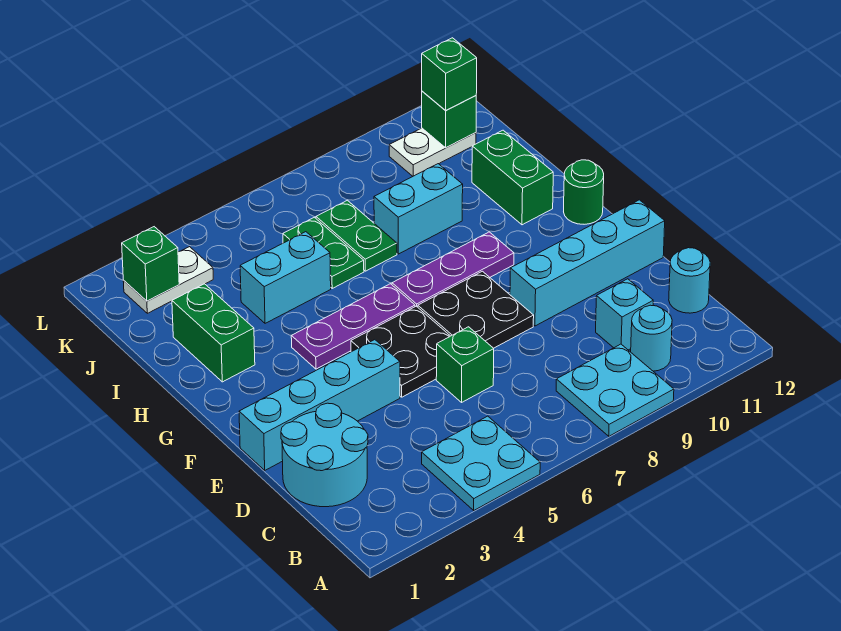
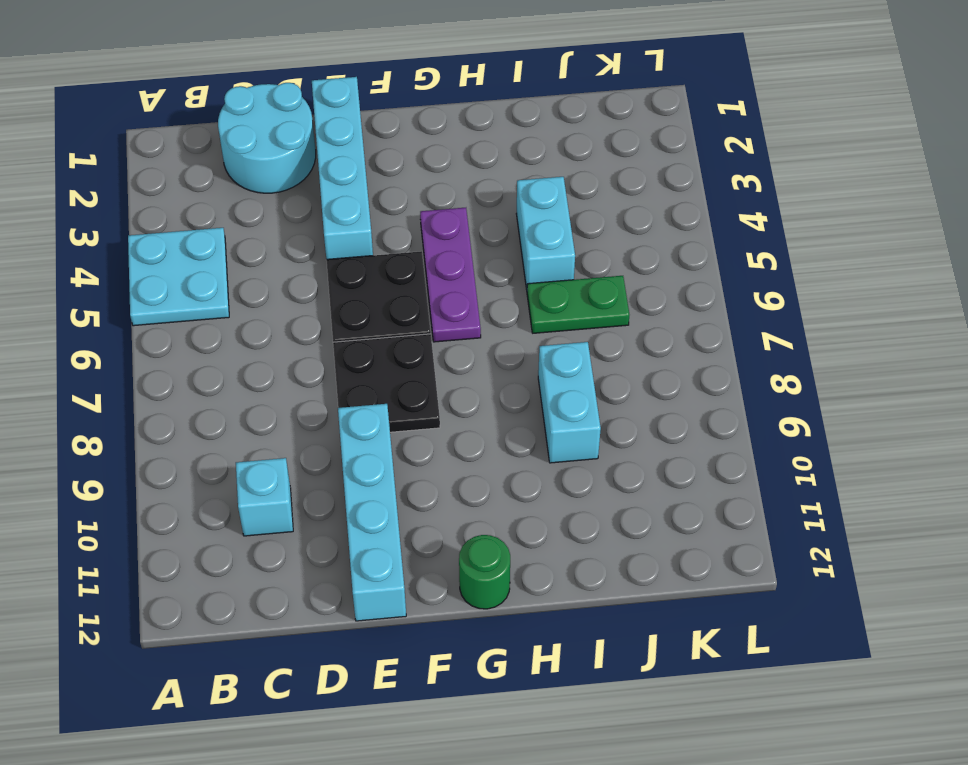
none -> cyan 2x2 plate [556,344,674,436]
none -> cyan 1x1 round brick [631,305,672,371]
none -> cyan 1x1 round brick [669,248,710,313]

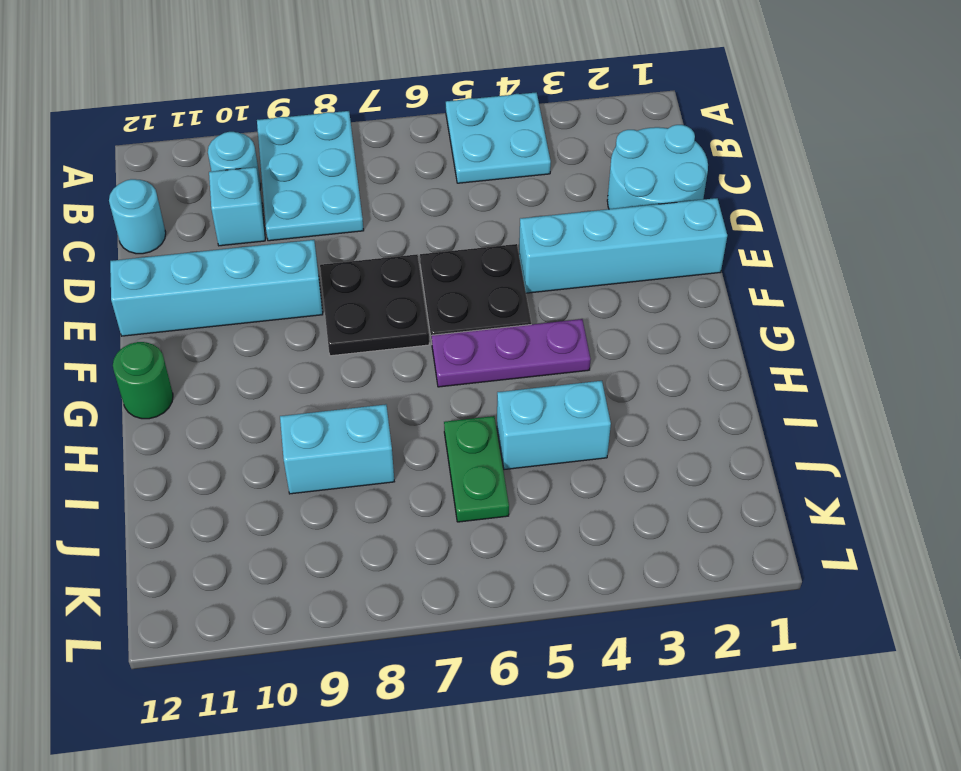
cyan 2x3 plate [257,111,364,241] -> cyan 2x2 plate [556,344,674,436]
none -> green 1x1 brick [436,327,494,402]
none -> purple 1x3 plate [392,232,514,307]
none -> green 1x2 brick [172,284,255,382]

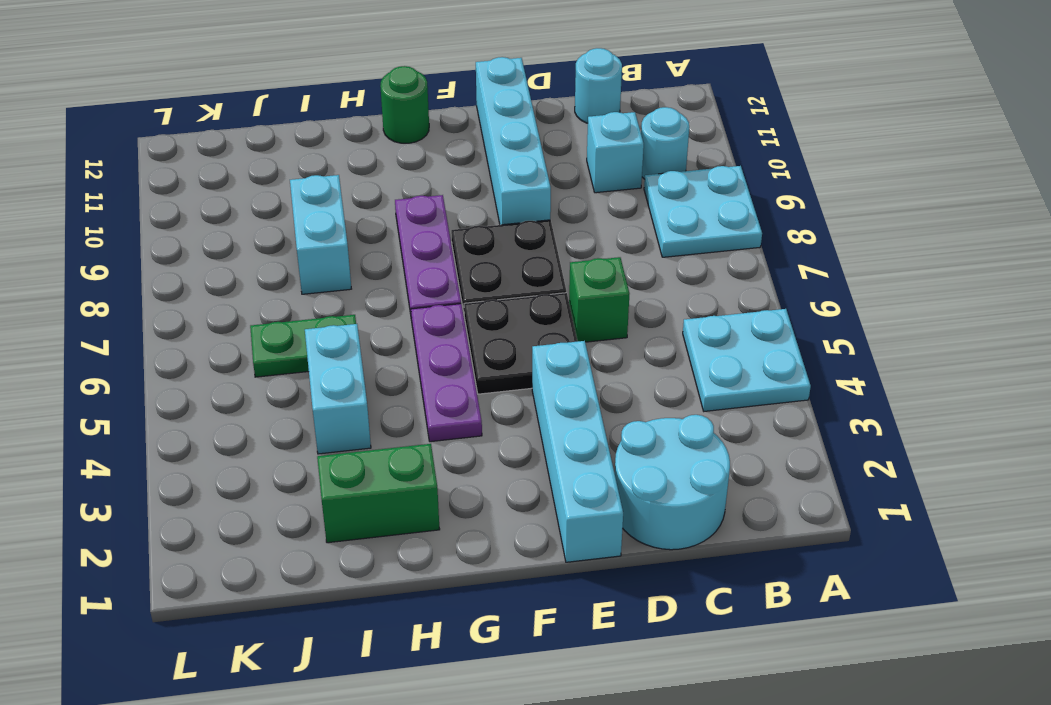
none -> green 1x2 brick [472,130,553,225]
none -> green 1x2 plate [316,200,397,271]
none -> white 1x2 plate [123,247,213,313]

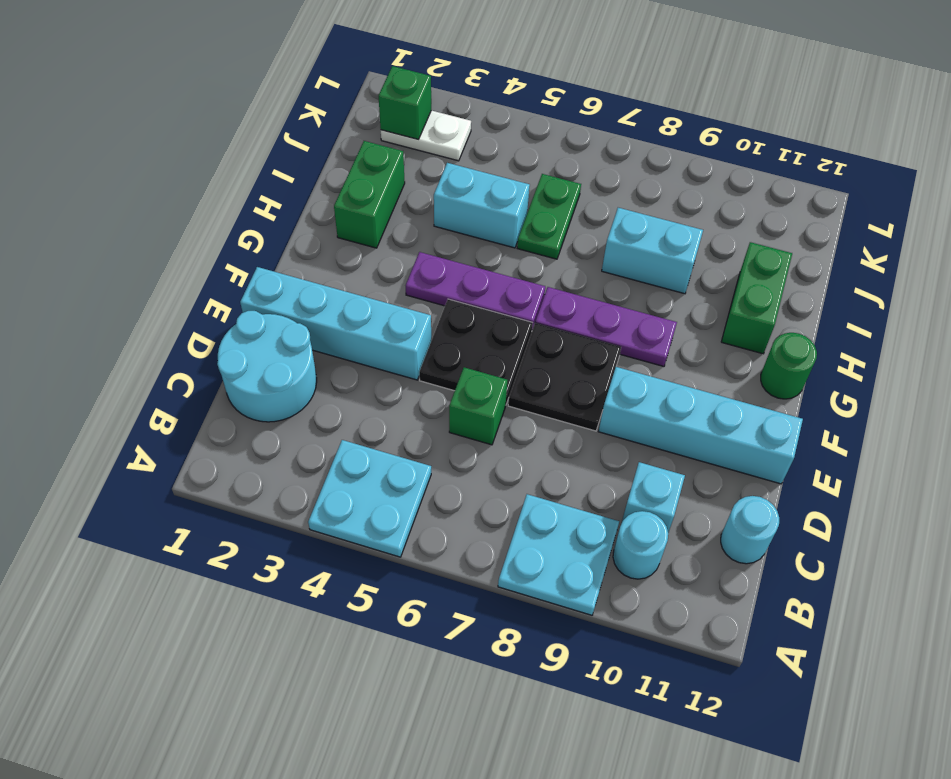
none -> green 1x2 plate [316,200,397,271]
none -> white 1x2 plate [389,128,476,176]
none -> green 1x1 brick [422,91,476,148]

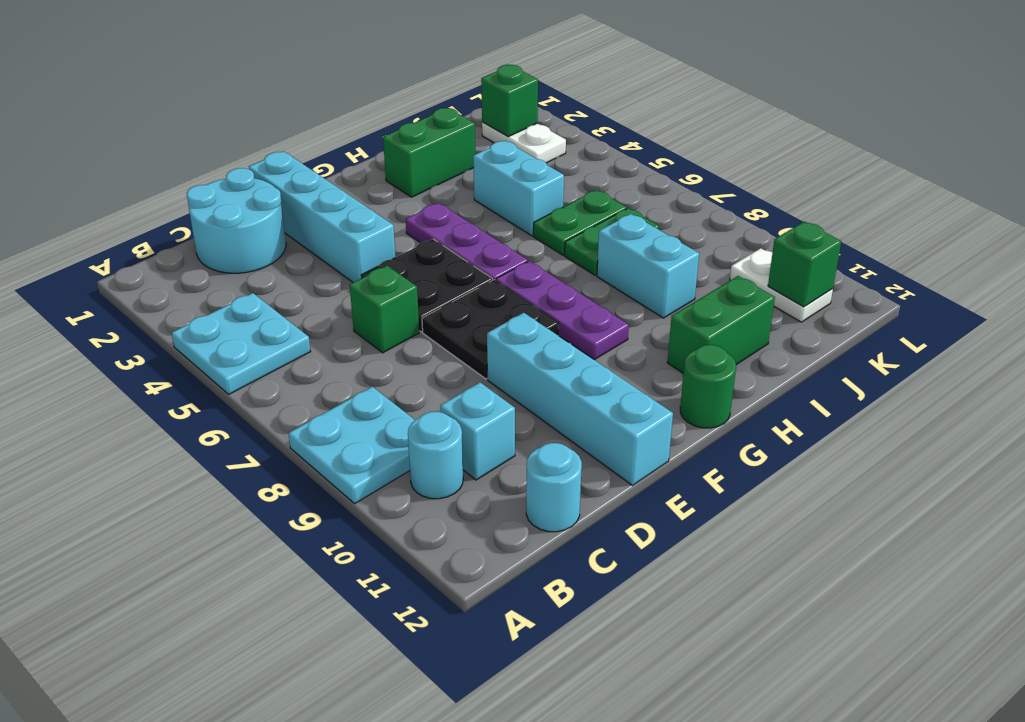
none -> green 1x1 brick [422,38,477,111]

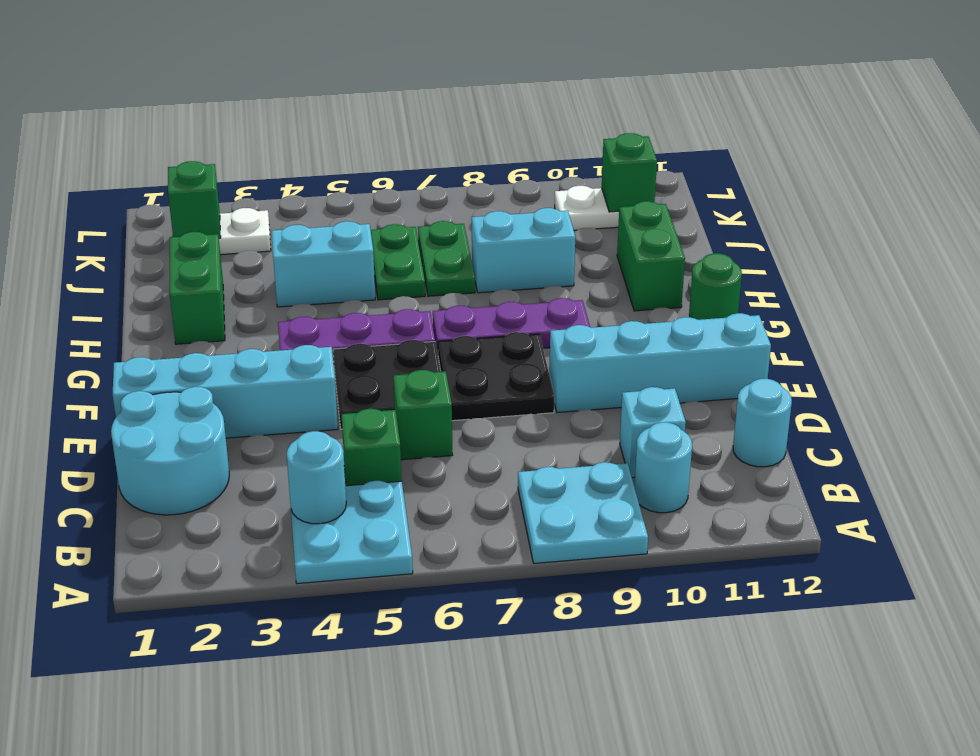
cyan 1x1 round brick [287,431,346,524] -> none
green 1x1 brick [341,409,402,486] -> green 1x1 brick moved to [422,38,477,111]

